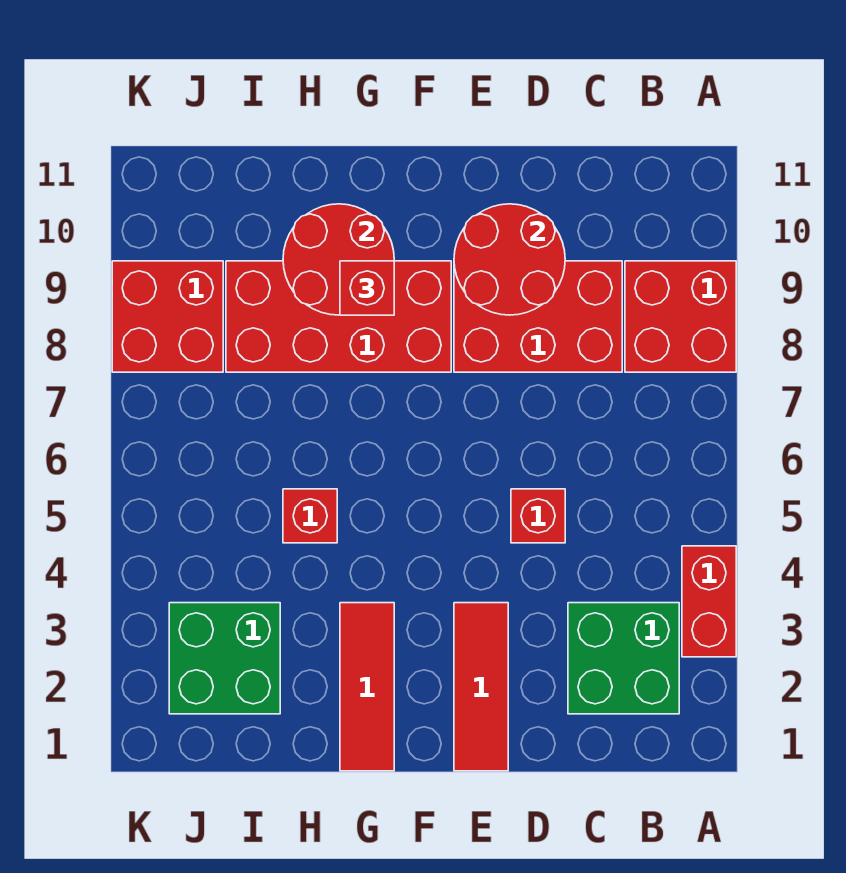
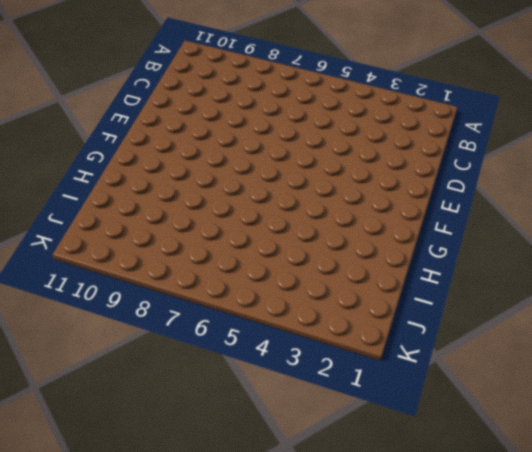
none -> red 1x2 brick [682,546,736,657]
none -> red 2x2 brick [625,261,736,372]
none -> green 2x2 brick [568,603,679,714]

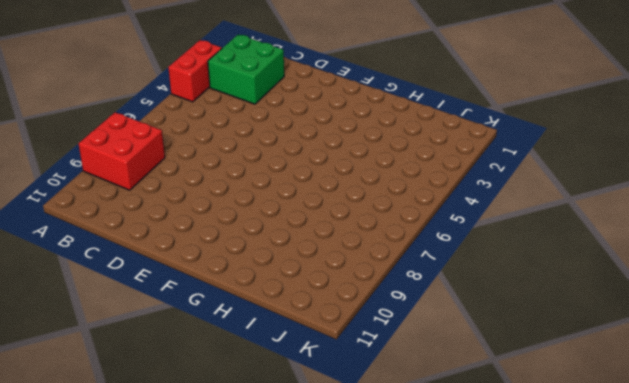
none -> red 2x3 brick [454,261,622,372]
none -> red 1x1 brick [511,489,565,543]
none -> red 1x3 tile [454,603,508,771]

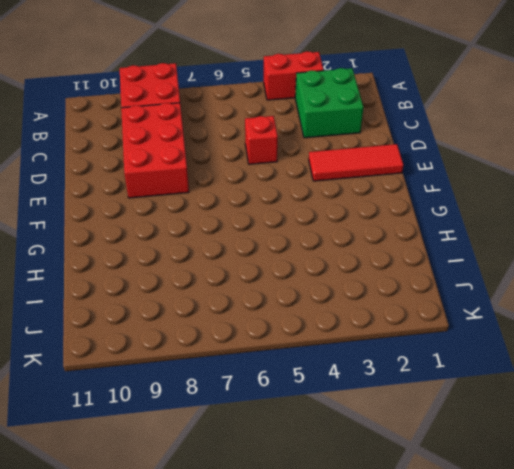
none -> red 2x4 brick [226,261,451,372]
none -> red 1x3 tile [340,603,394,771]
none -> red 1x1 brick [283,489,337,543]

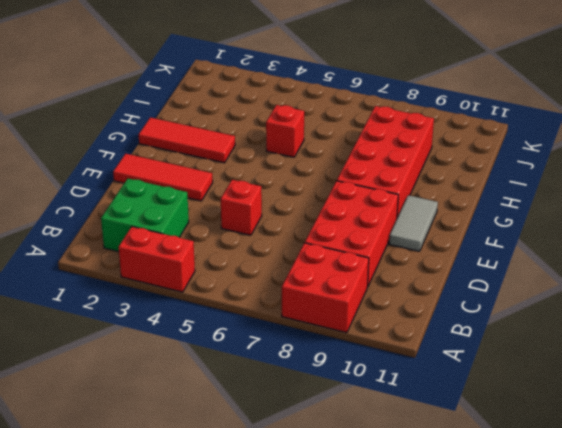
grey 1x2 tile [389,195,438,251] -> none
none -> green 2x2 brick [169,603,280,714]
none -> red 2x2 brick [112,261,223,372]
none -> red 2x2 round brick [454,204,565,315]

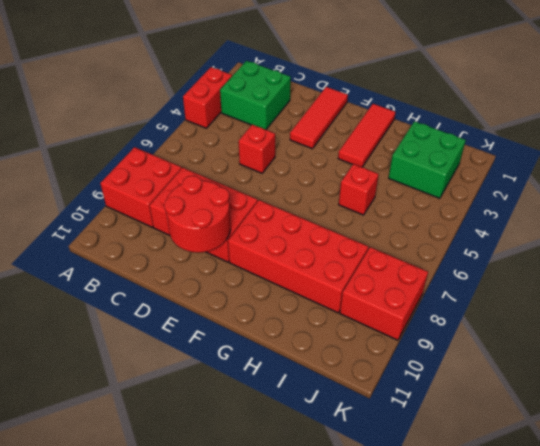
none -> red 2x2 round brick [283,204,394,315]
none -> red 1x1 brick [340,261,394,315]

